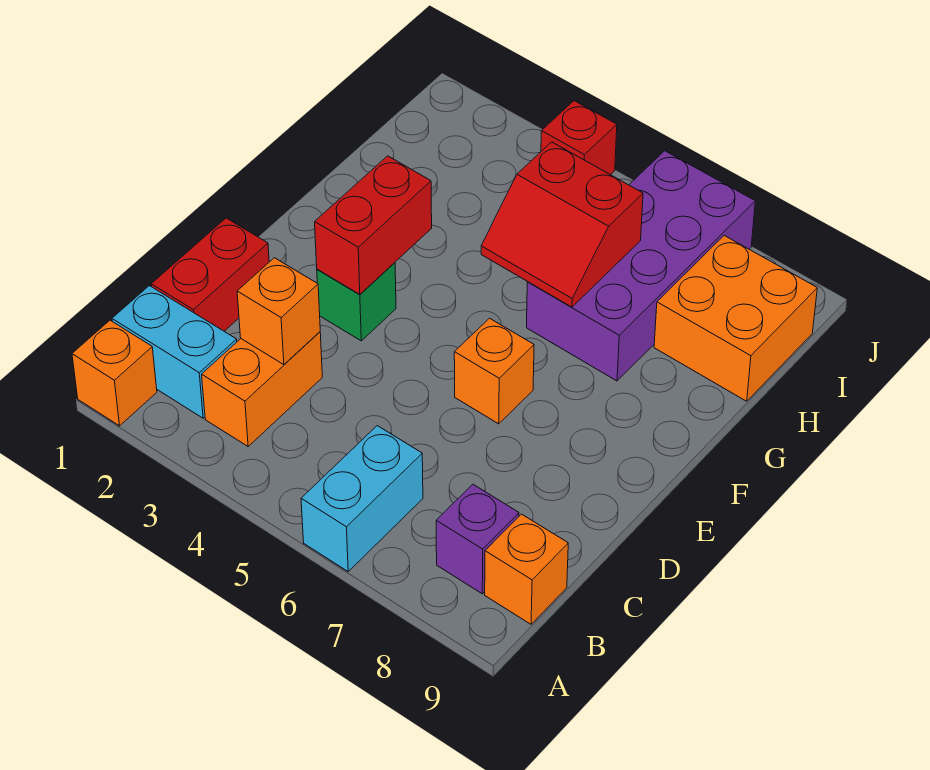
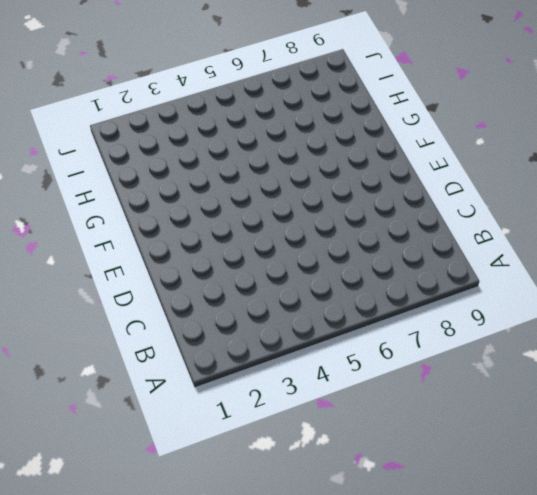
none -> orange 1x1 brick [72,320,157,426]
none -> cyan 1x2 brick [301,426,423,571]
none -> cyan 1x2 brick [112,286,237,418]

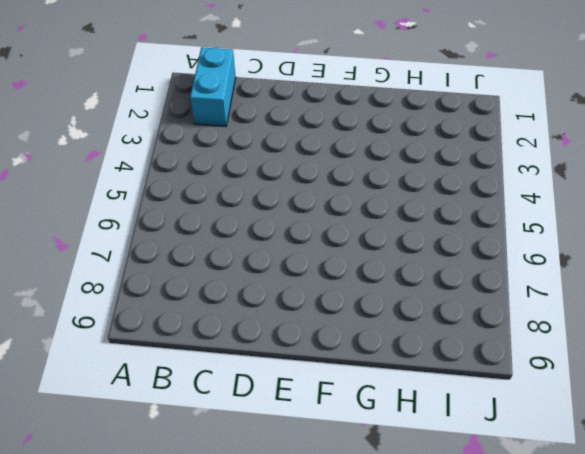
none -> orange 1x1 brick [72,320,157,426]
none -> cyan 1x2 brick [301,426,423,571]
none -> orange 1x2 brick [202,332,322,446]

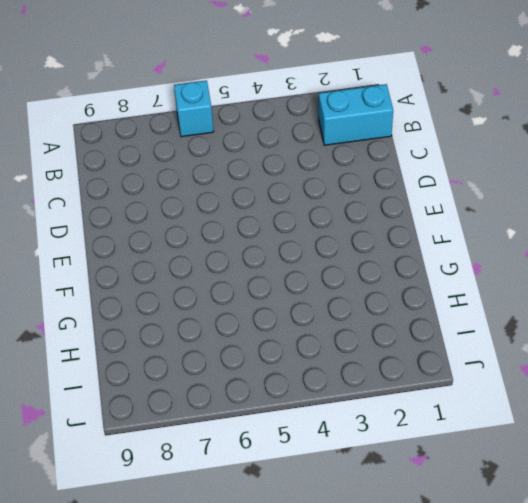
cyan 1x1 brick [174,80,214,137] -> cyan 1x2 brick [301,426,423,571]
none -> orange 1x1 brick [72,320,157,426]
none -> orange 1x2 brick [202,332,322,446]
none -> purple 1x1 brick [436,484,519,594]

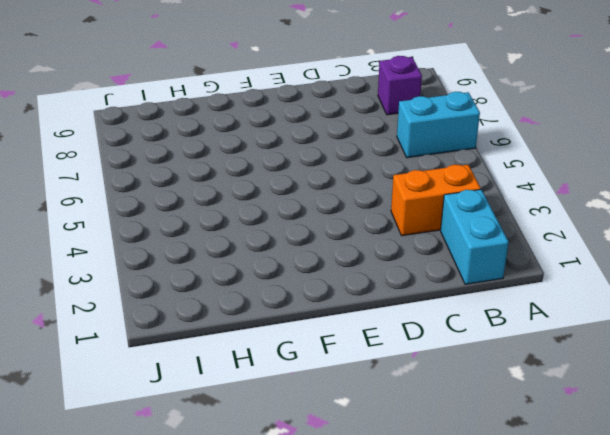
none -> orange 1x1 brick [72,320,157,426]
none -> orange 1x1 brick [485,514,568,624]
none -> red 1x2 brick [151,218,269,331]

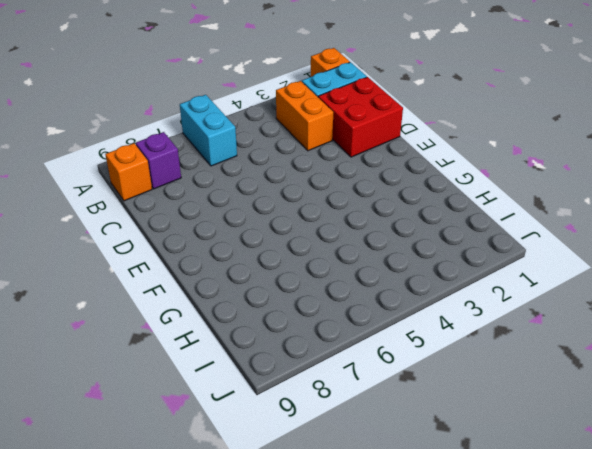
red 2x2 brick [318,77,403,157] -> red 1x2 brick [151,218,269,331]
none -> green 1x1 brick [317,263,396,341]
none -> orange 1x1 brick [454,318,534,424]
none -> purple 2x4 brick [527,151,755,381]

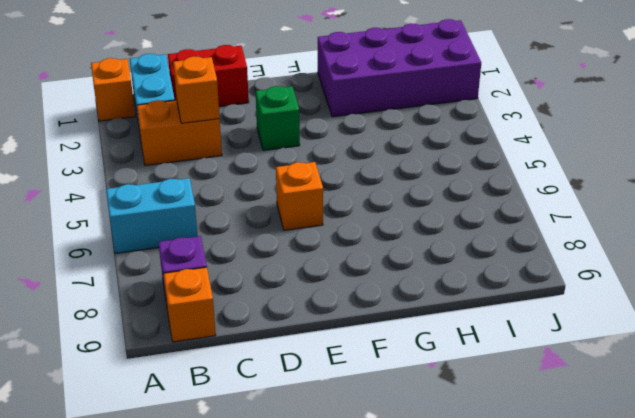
purple 2x4 brick [318,19,481,117] -> purple 2x4 brick moved to [527,151,755,381]
none -> orange 2x2 brick [654,236,817,401]
none -> red 1x1 brick [541,101,617,175]
none -> red 1x2 brick [315,156,432,294]

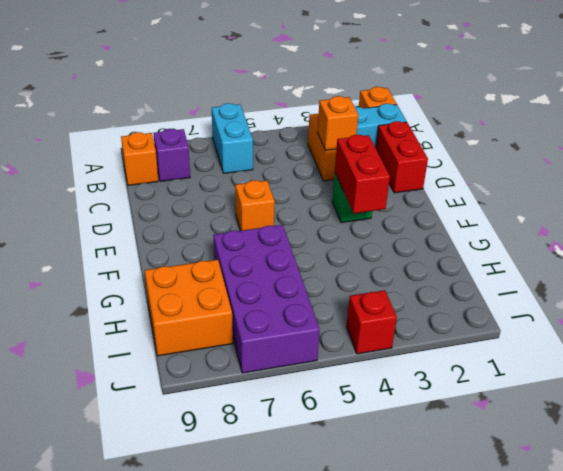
none -> red 2x2 slope [481,142,643,307]

